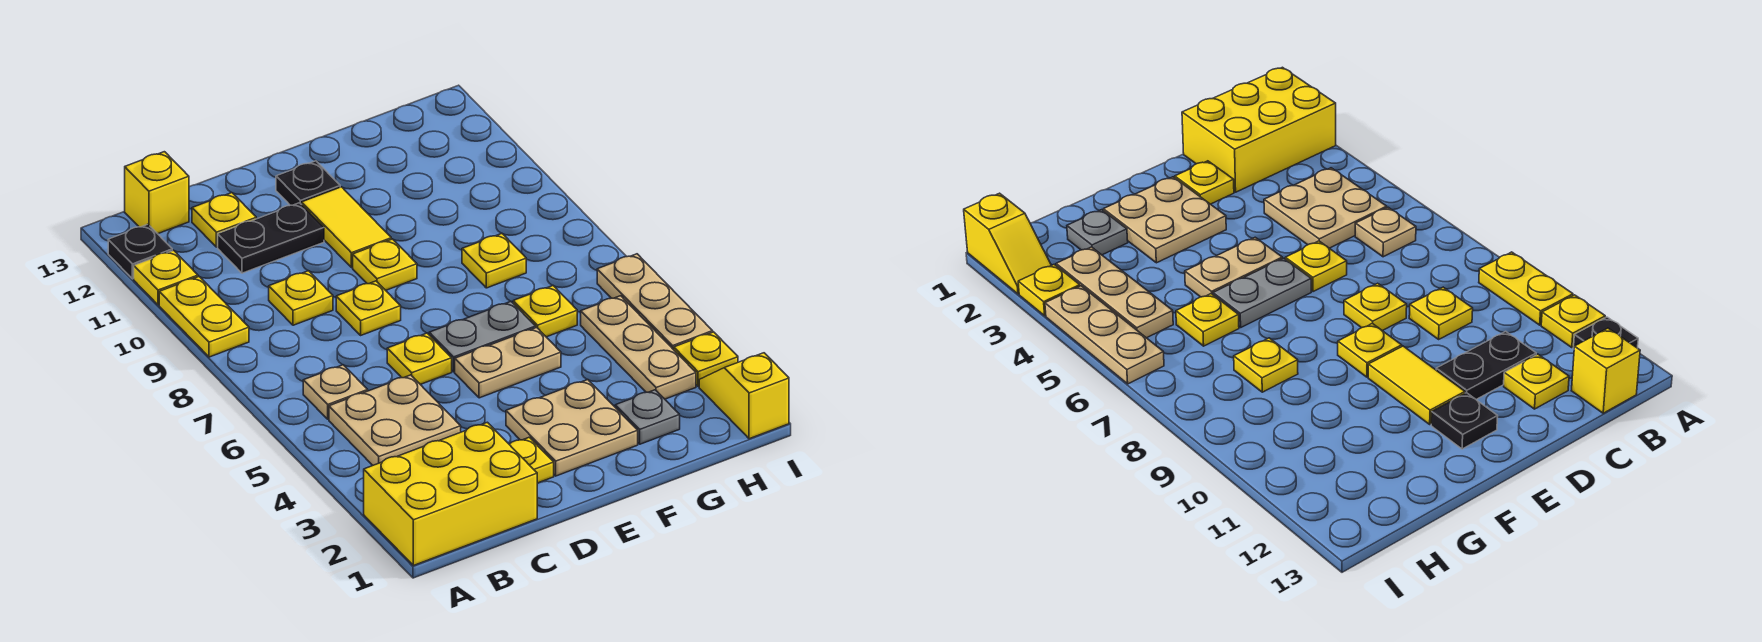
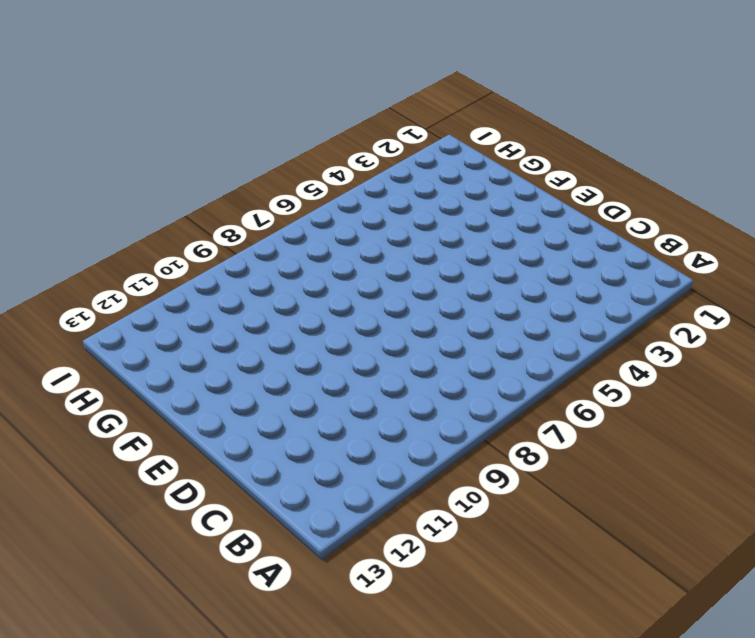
none -> yellow 2x3 brick [364,422,537,566]
none -> yellow 1x2 plate [159,276,249,357]
none -> yellow 1x1 plate [134,250,198,305]

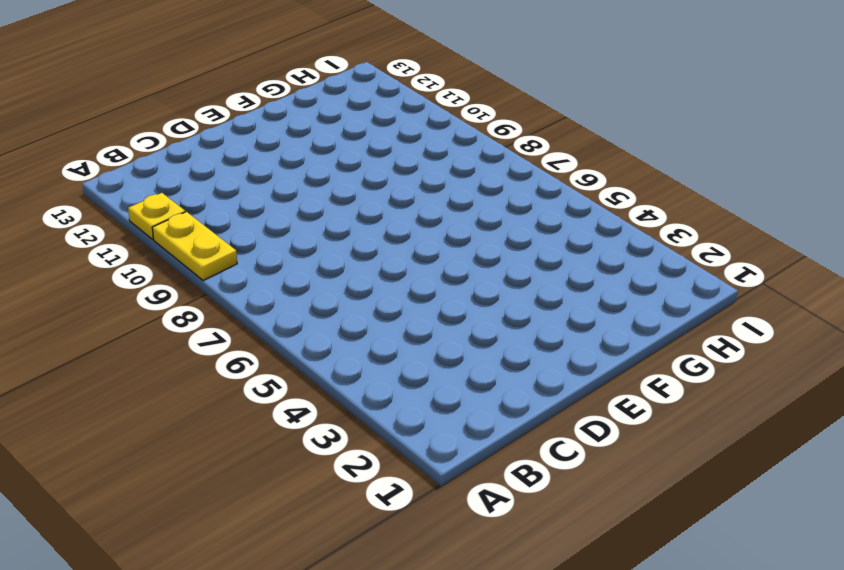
none -> yellow 2x3 brick [364,422,537,566]
none -> black 1x1 plate [108,224,172,279]
none -> tan 2x2 plate [329,375,461,465]

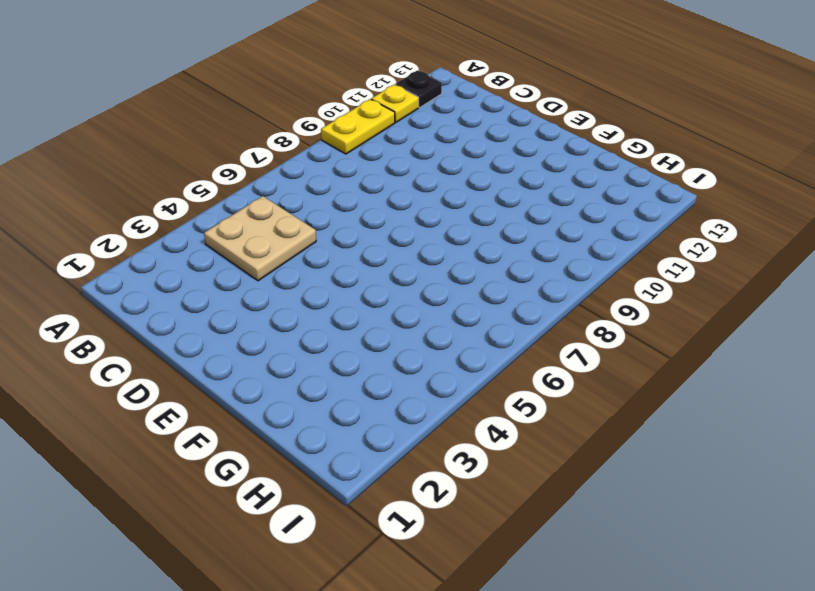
none -> yellow 2x3 brick [364,422,537,566]
none -> tan 1x1 plate [303,365,368,419]
none -> yellow 1x1 brick [125,152,189,234]

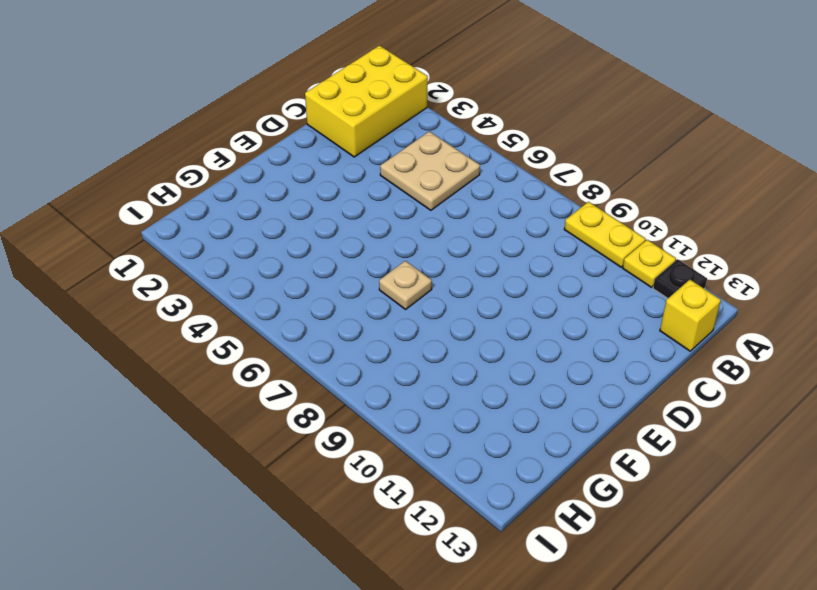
tan 1x1 plate [379,261,432,309] -> tan 1x1 plate moved to [303,365,368,419]
none -> yellow 1x1 plate [269,271,333,325]
none -> black 1x2 plate [218,203,324,273]
none -> yellow 1x1 plate [192,193,256,247]

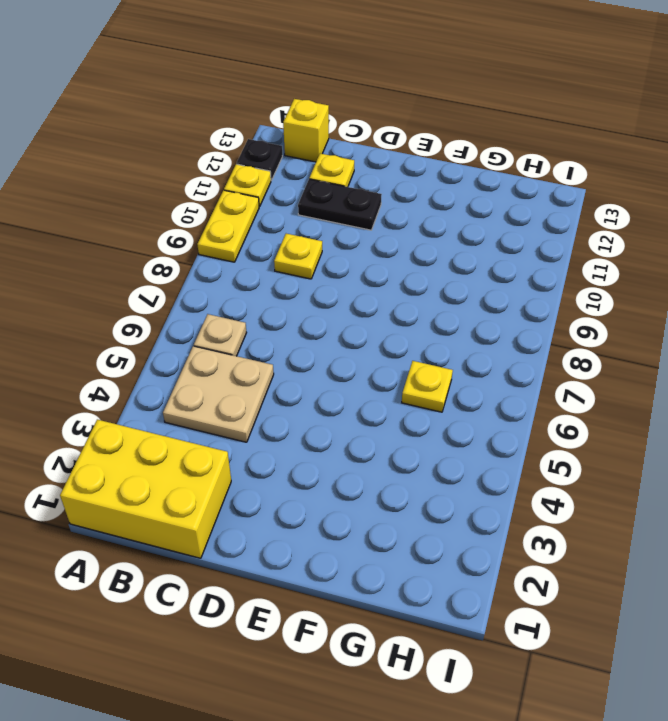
none -> yellow 1x1 plate [509,437,554,483]
none -> yellow 1x1 plate [387,333,452,384]
none -> yellow 1x1 plate [336,281,401,335]

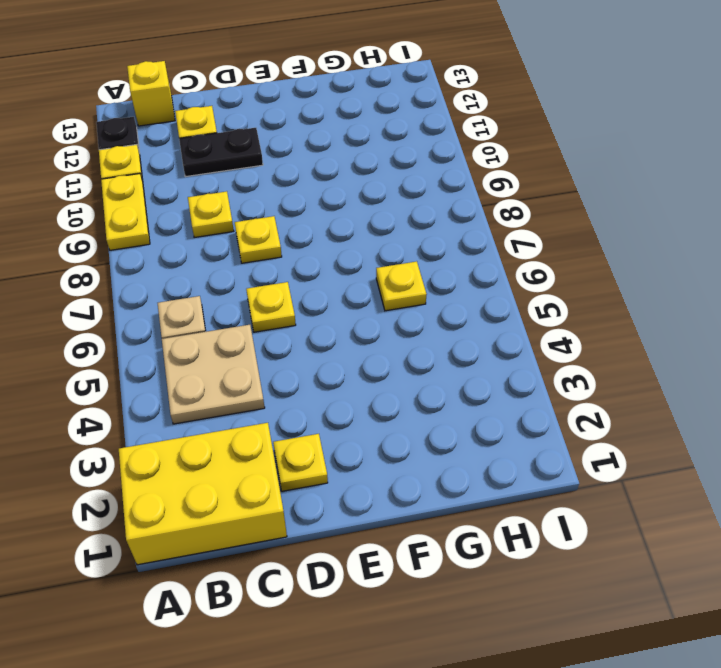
none -> tan 2x2 plate [506,380,638,476]
none -> tan 1x2 plate [455,327,561,398]
none -> grey 1x2 plate [429,301,536,372]

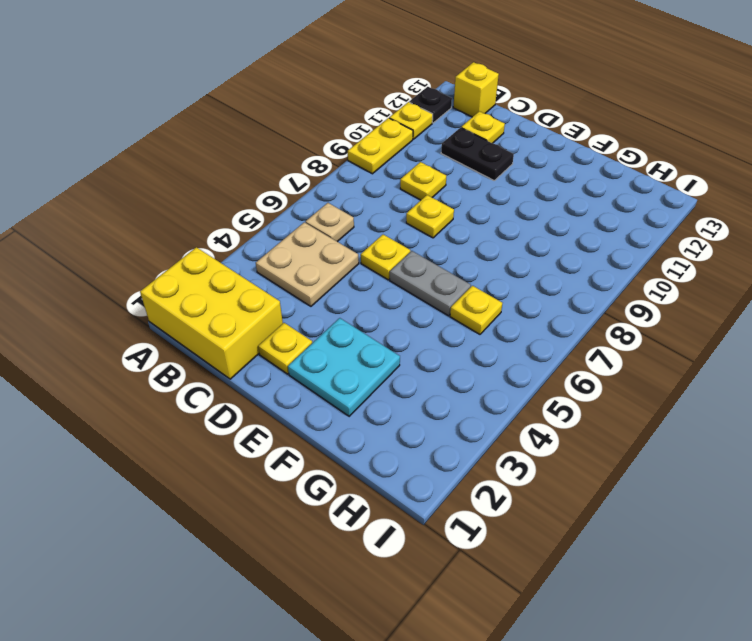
cyan 2x2 plate [288,318,400,416] -> tan 2x2 plate [506,380,638,476]
none -> tan 1x2 plate [455,327,561,398]
none -> yellow 1x1 plate [353,239,417,290]
none -> yellow 1x2 tile [302,187,391,268]

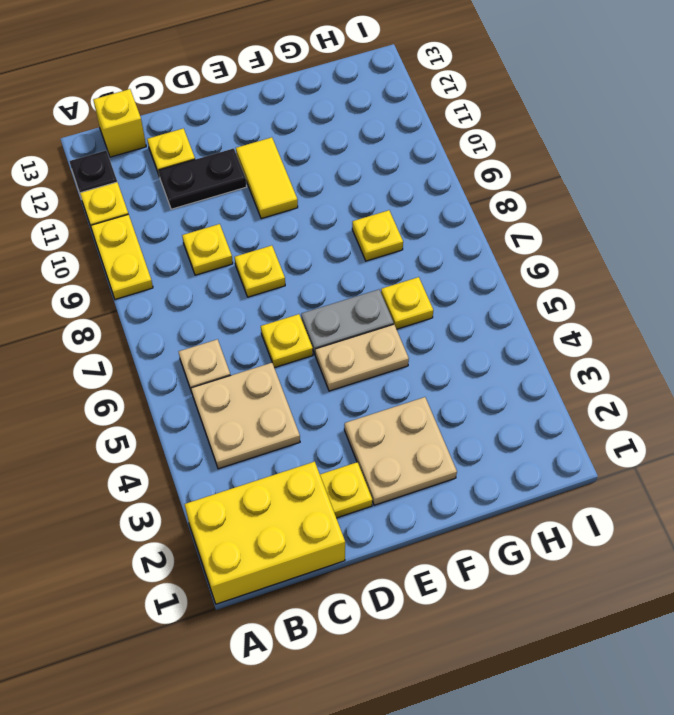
none -> yellow 1x1 plate [353,239,417,290]
none -> black 1x1 plate [276,161,340,205]
none -> grey 1x1 plate [615,390,680,444]

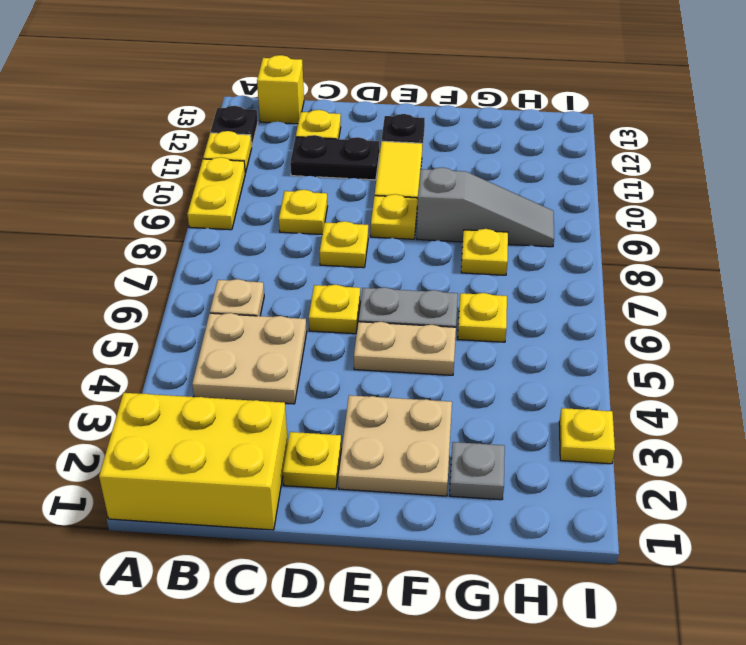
grey 1x3 slope [417,167,554,247] -> none
none -> tan 1x3 plate [581,296,696,399]
none -> yellow 1x2 slope [699,353,789,439]
none -> tan 1x3 plate [597,254,713,350]

